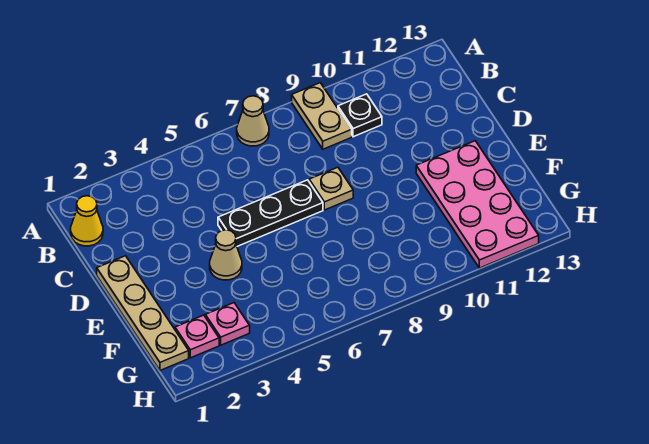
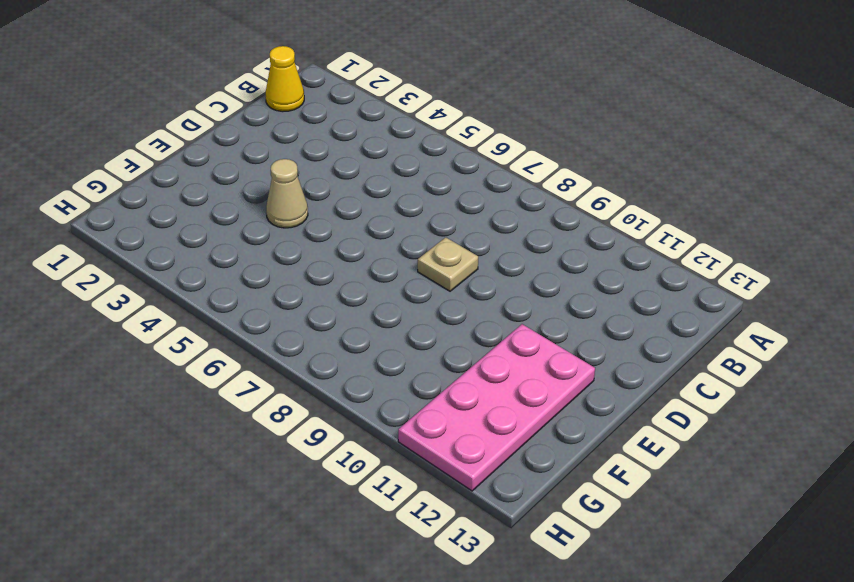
none -> tan 1x1 cone [237,96,269,146]
none -> tan 1x2 plate [292,83,352,149]

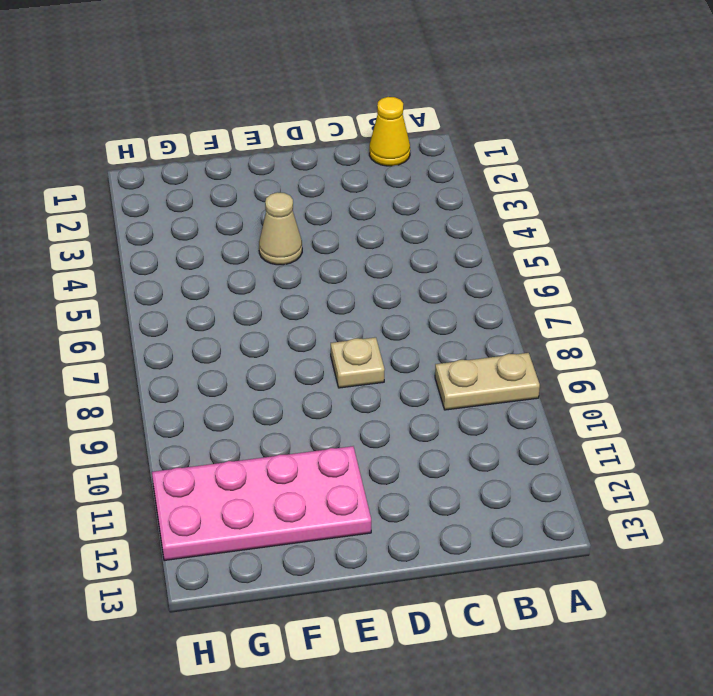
none -> tan 1x1 cone [237,96,269,146]
none -> black 1x1 plate [338,94,382,137]

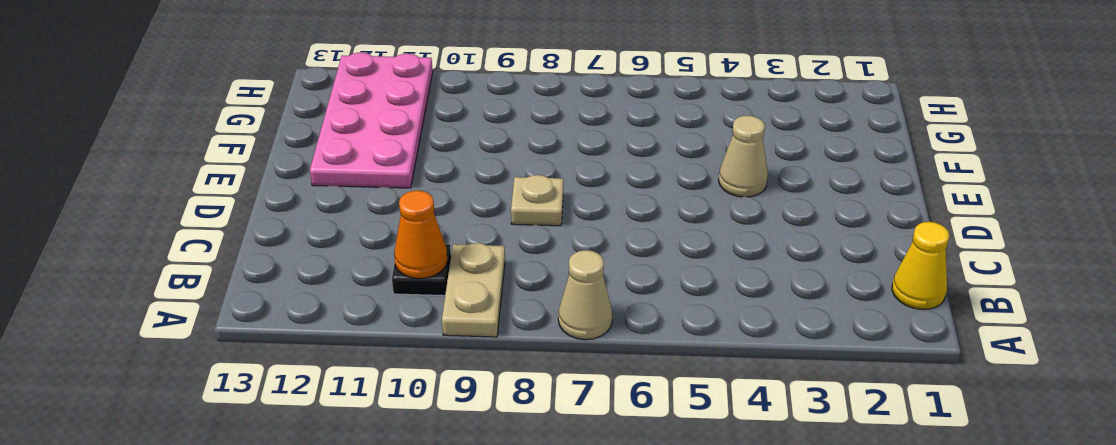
orange 1x1 cone [394,191,448,279] -> none
none -> tan 1x4 plate [97,256,189,370]
none -> black 1x3 plate [218,180,323,246]

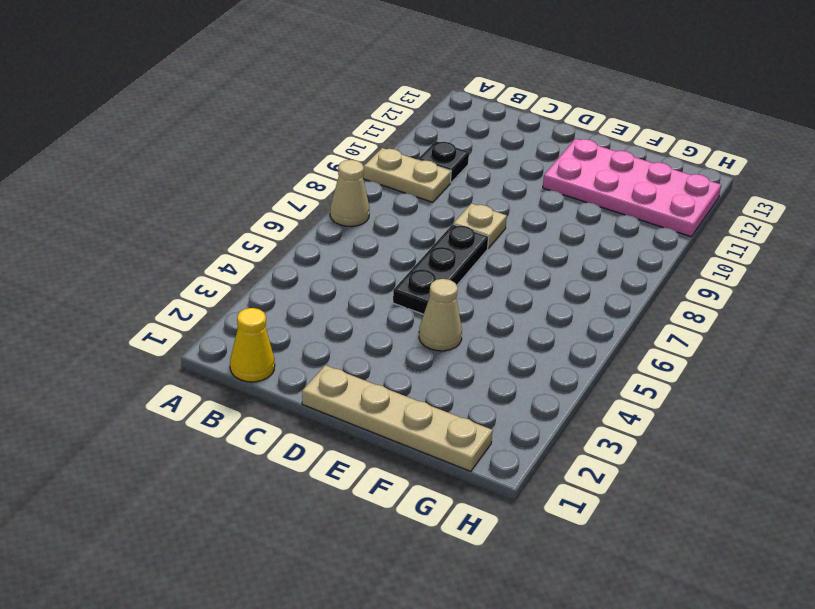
none -> pink 1x1 plate [175,315,219,358]
none -> pink 1x1 plate [205,303,250,345]

